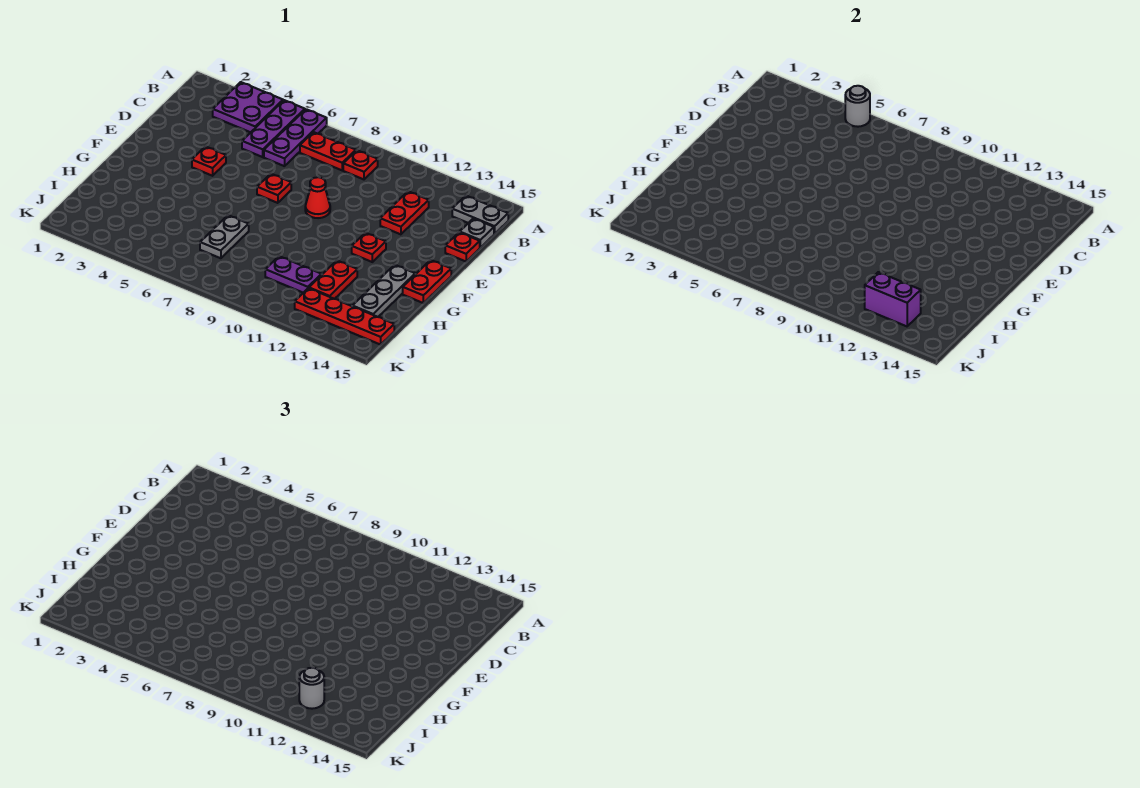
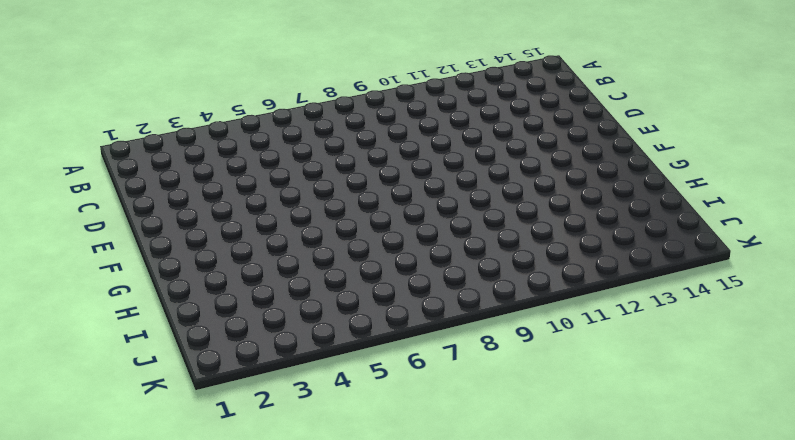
none -> purple 2x2 plate [213,82,283,132]
none -> purple 1x3 plate [242,100,305,157]
none -> purple 1x3 plate [264,109,327,166]

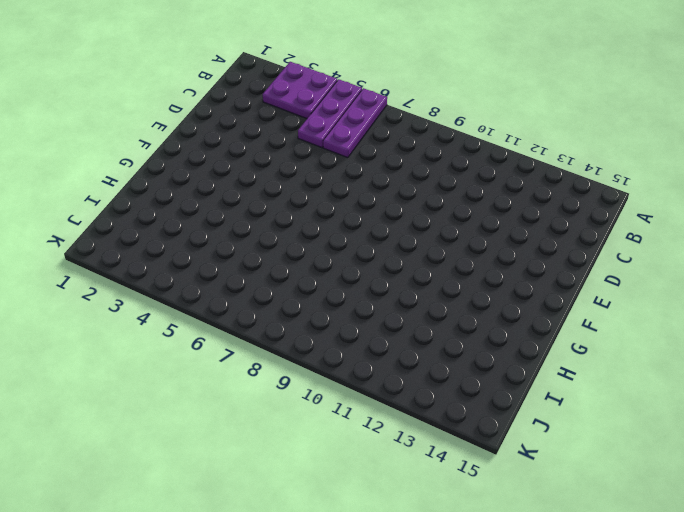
none -> red 1x2 plate [300,132,356,170]
none -> red 1x1 plate [343,150,378,179]
none -> grey 1x2 plate [452,196,508,234]

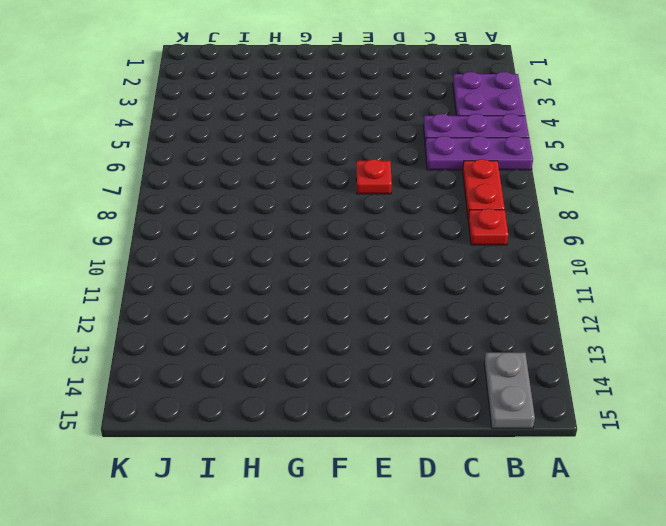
none -> red 1x2 plate [380,191,429,234]
none -> grey 1x1 plate [460,218,494,248]
none -> red 1x1 plate [445,232,480,261]

